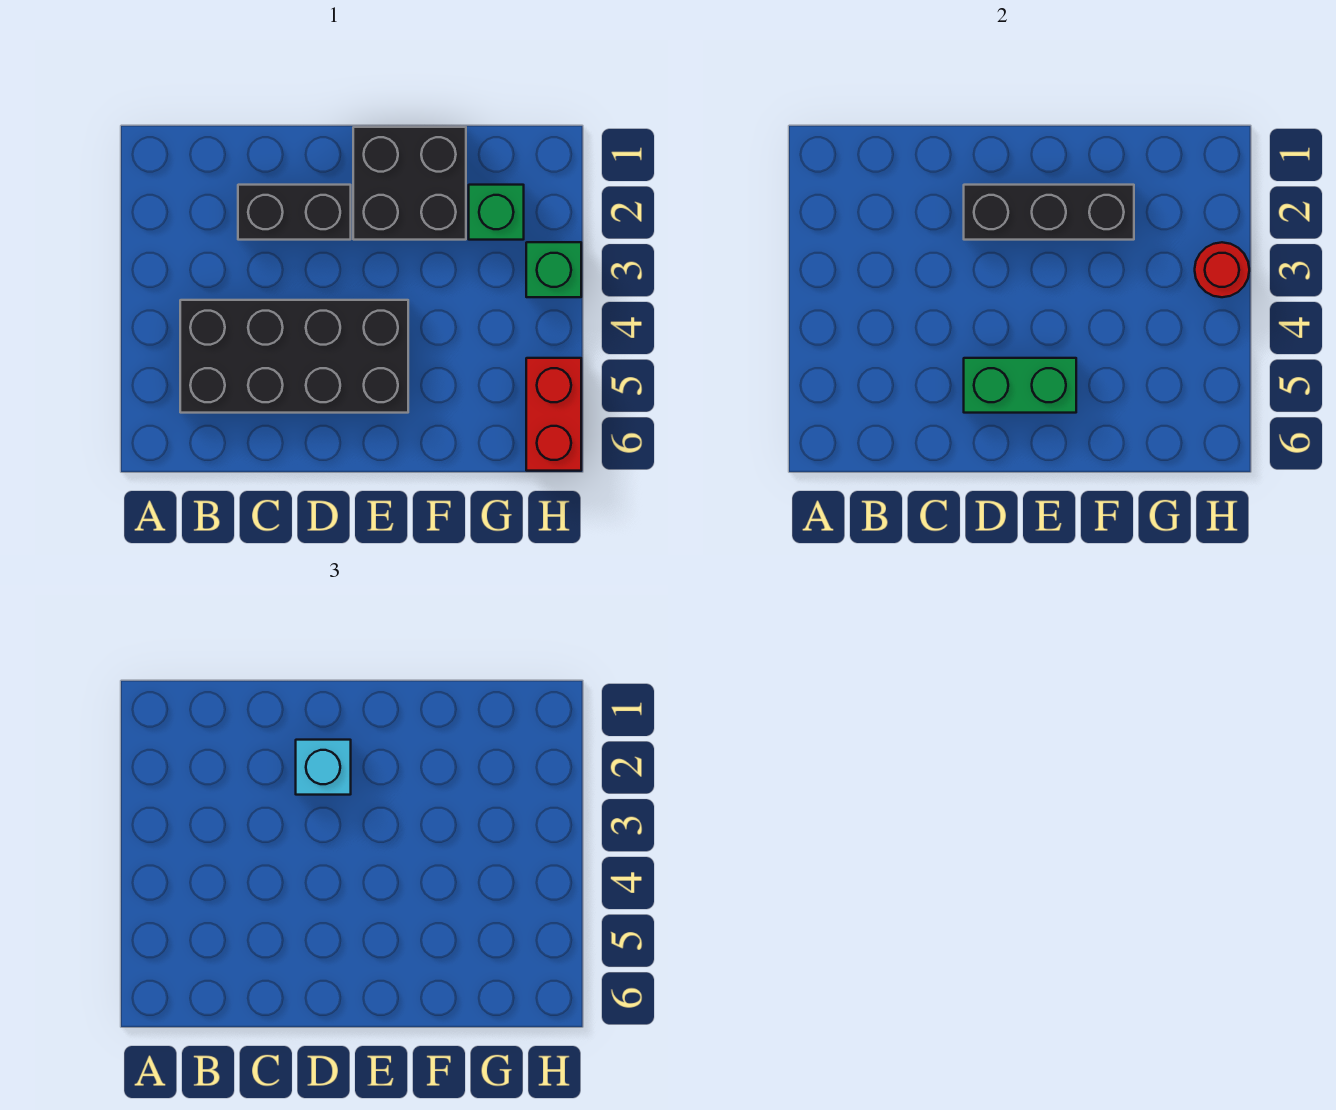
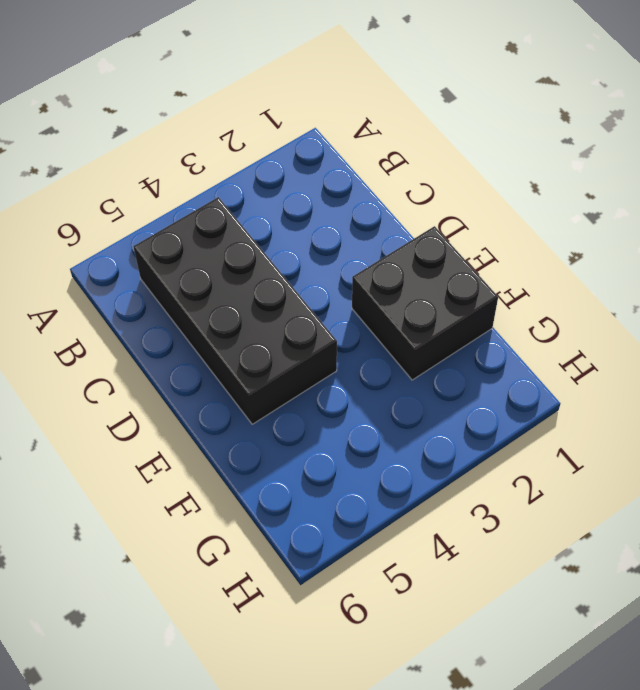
none -> black 1x2 brick [238,185,351,240]
none -> green 1x1 brick [469,185,524,240]

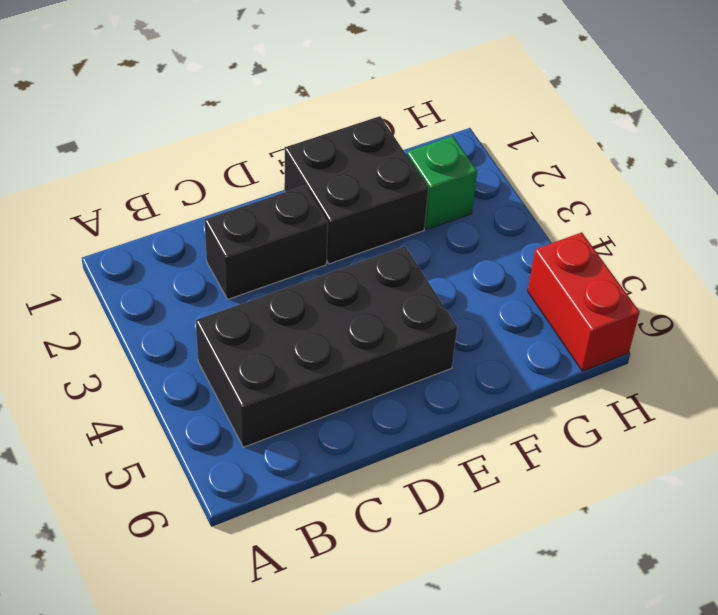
none -> green 1x1 brick [526,242,581,297]
none -> black 1x3 brick [964,185,1134,240]

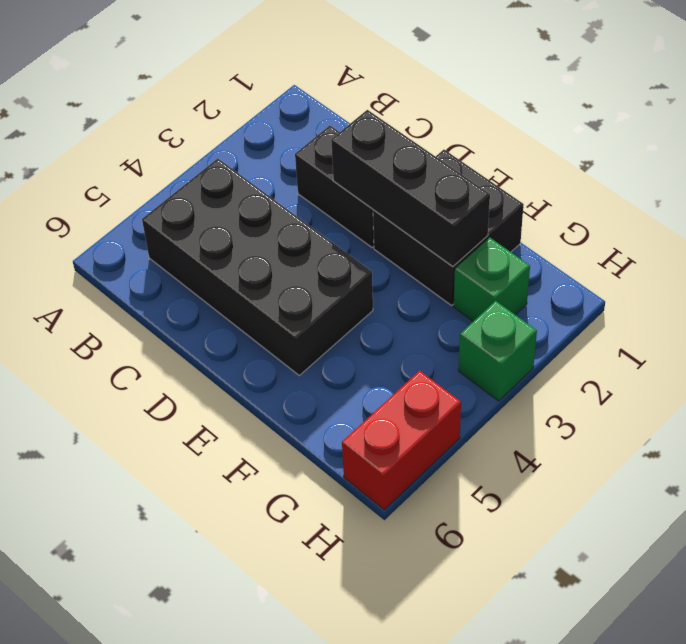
none -> green 1x2 brick [964,358,1076,413]
none -> red 1x1 round brick [1195,242,1249,297]

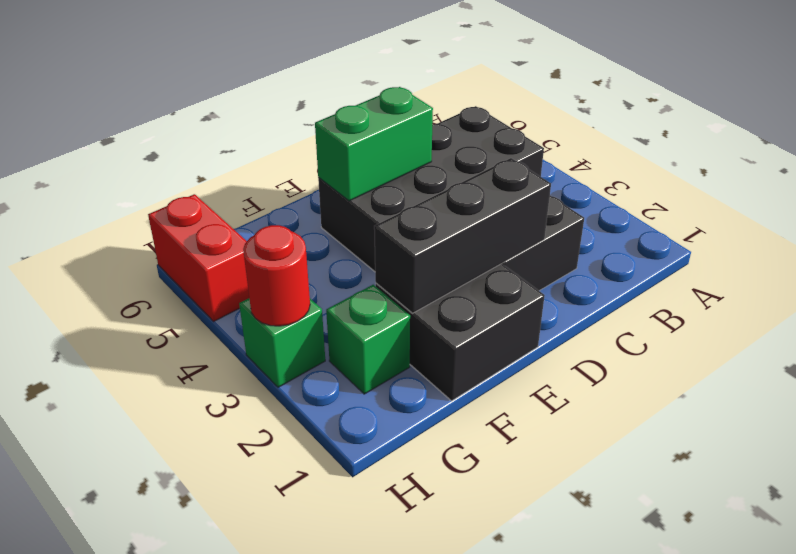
none -> cyan 1x1 brick [296,740,351,795]

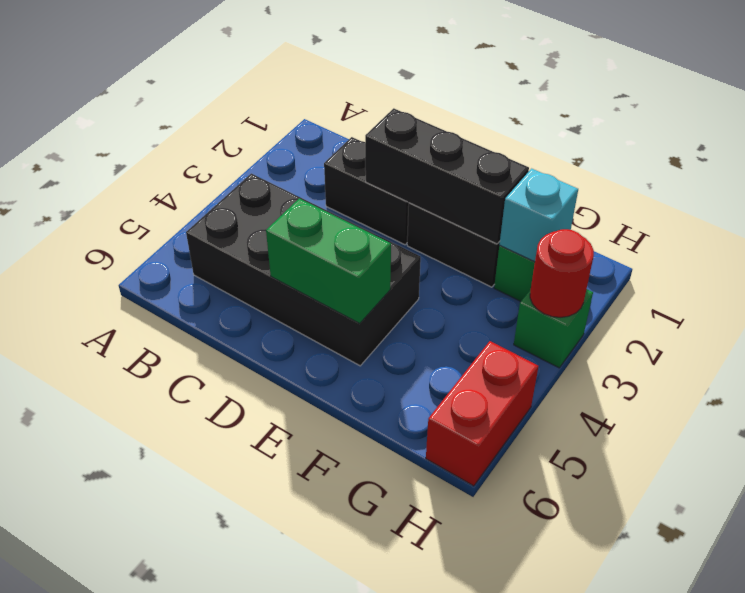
cyan 1x1 brick [499,169,578,262] -> cyan 1x1 brick moved to [296,740,351,795]

